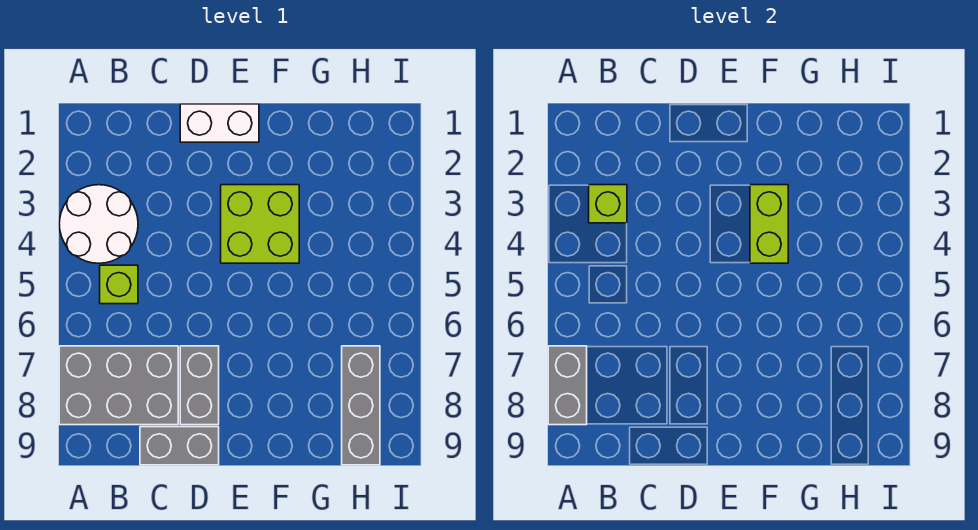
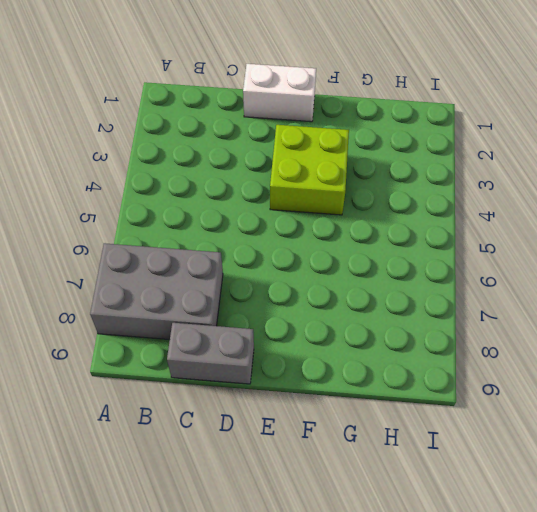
none -> white 2x2 round brick [59,185,138,263]
none -> lime 1x1 brick [100,265,138,304]

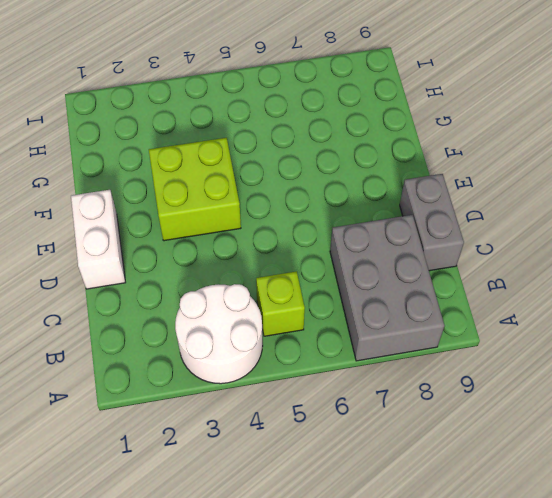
none -> grey 1x2 brick [180,346,219,425]
none -> grey 1x3 brick [342,346,380,465]

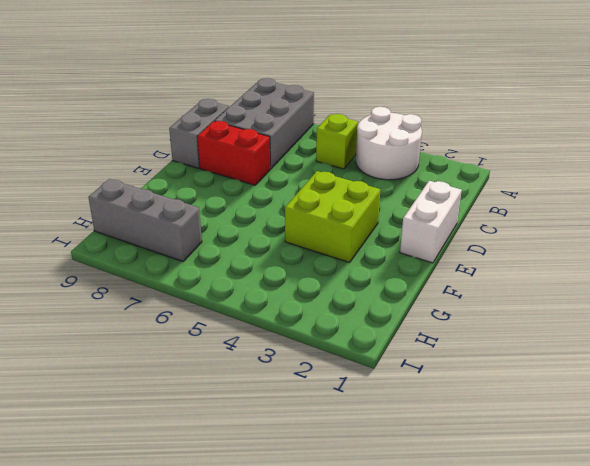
red 1x2 brick [197,121,271,185] -> grey 1x2 brick [180,346,219,425]
none -> grey 1x2 brick [548,346,587,425]
none -> lime 1x1 brick [589,185,627,223]

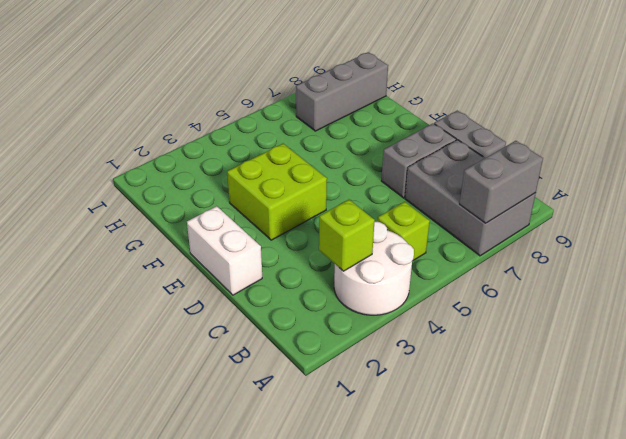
none -> lime 1x2 brick [750,185,788,263]

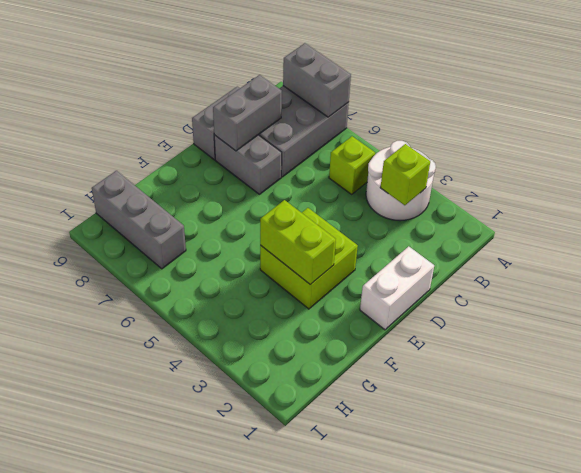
grey 1x2 brick [213,75,282,151] -> none

